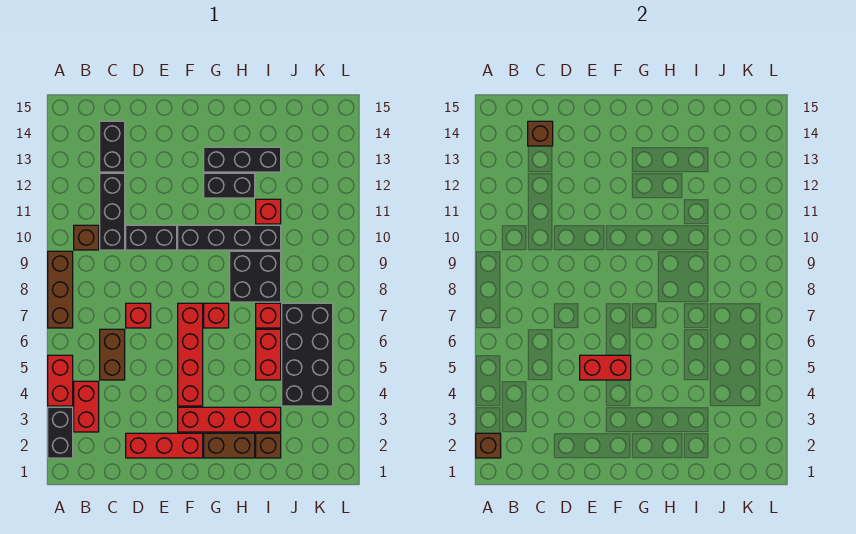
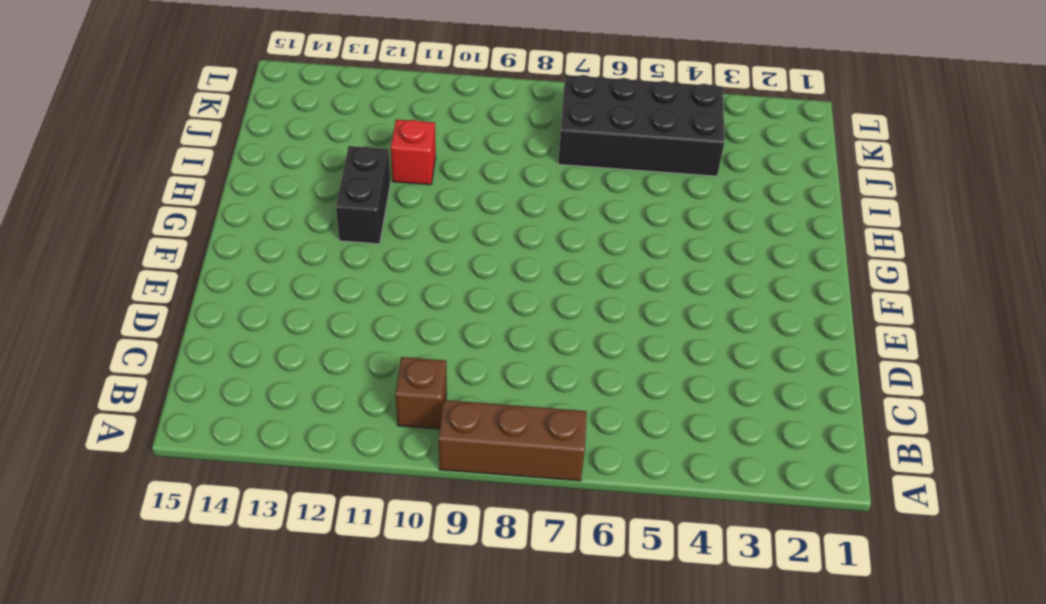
none -> black 1x2 brick [48,407,73,458]
none -> red 1x2 brick [48,355,73,406]
none -> red 1x2 brick [74,381,99,432]

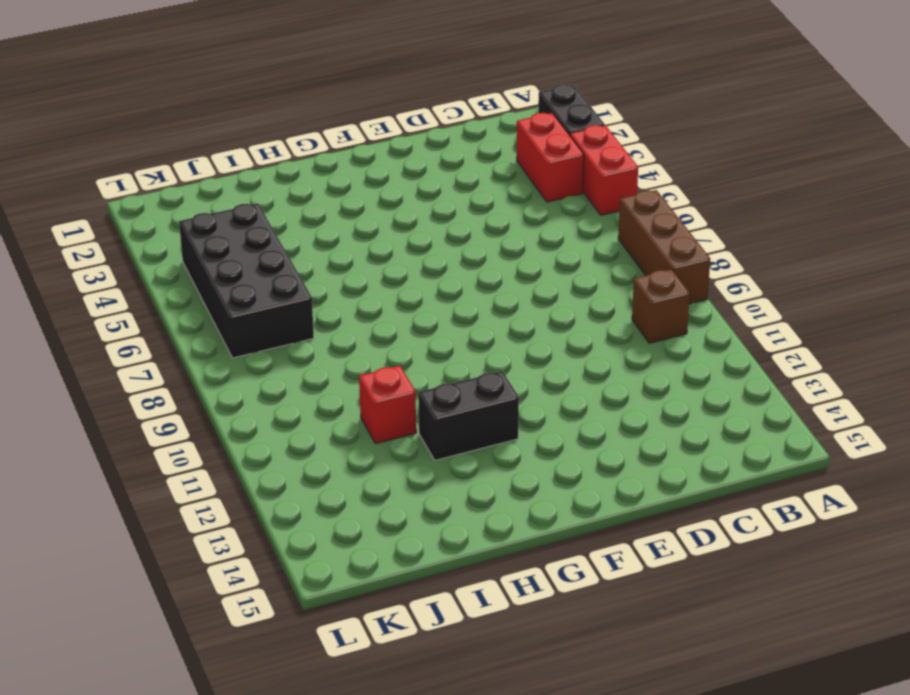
none -> brown 1x2 brick [100,329,125,380]
none -> black 1x3 brick [100,173,125,250]
none -> black 1x2 brick [100,121,125,172]

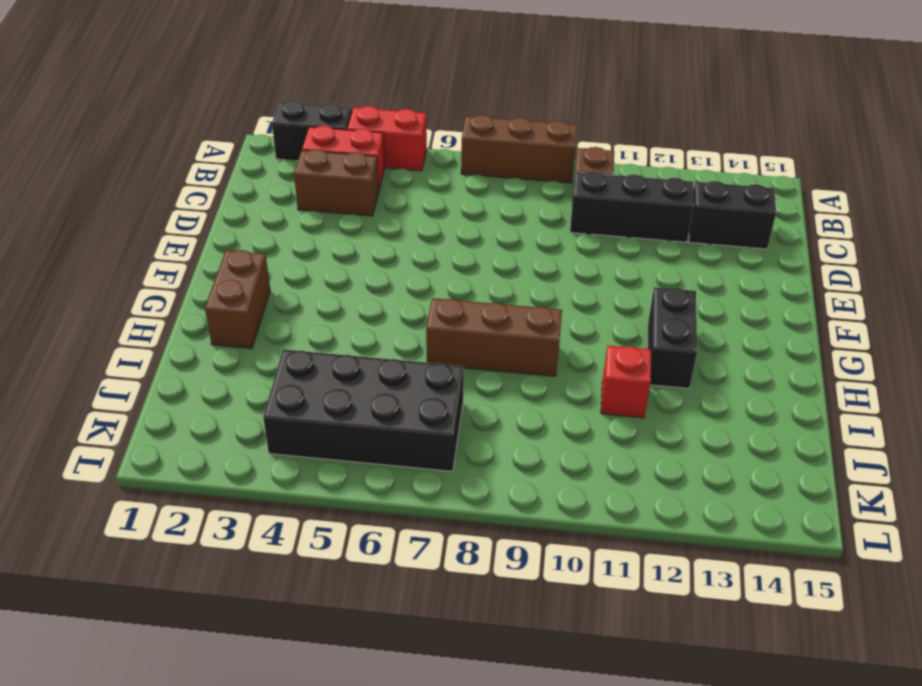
brown 1x2 brick [294,149,379,216] -> brown 1x2 brick moved to [100,329,125,380]
brown 1x3 brick [426,298,562,376] -> black 2x2 brick [230,251,281,302]
none -> red 1x3 brick [126,433,203,458]
none -> red 1x1 brick [126,303,151,328]
none -> black 1x2 brick [126,225,177,250]

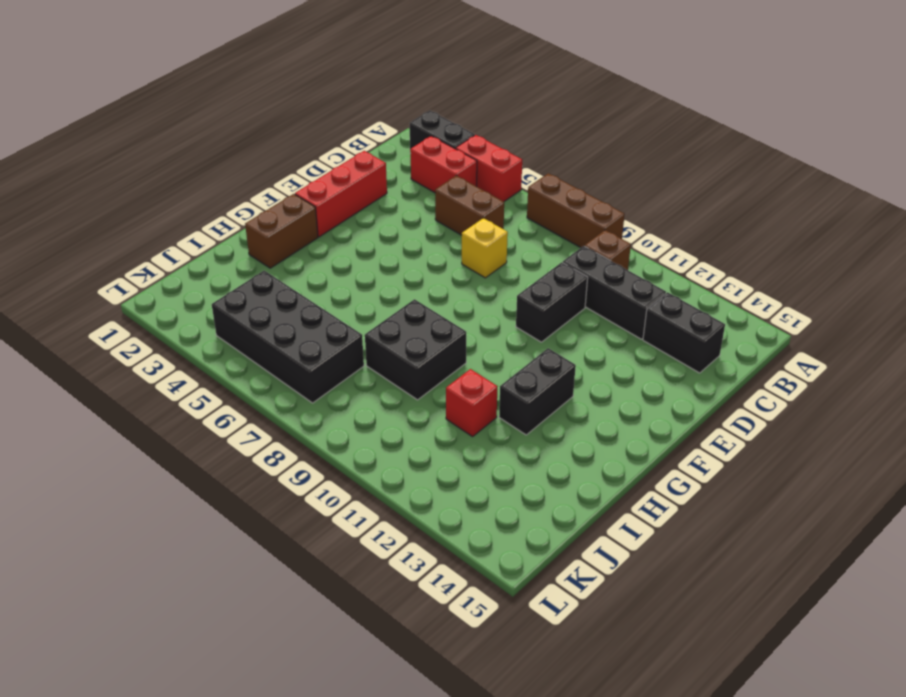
yellow 1x1 brick [462,218,508,278] -> red 1x1 brick [126,303,151,328]
none -> red 1x4 brick [178,407,281,432]
none -> red 1x4 brick [178,303,203,406]
none -> black 1x4 brick [178,225,281,250]

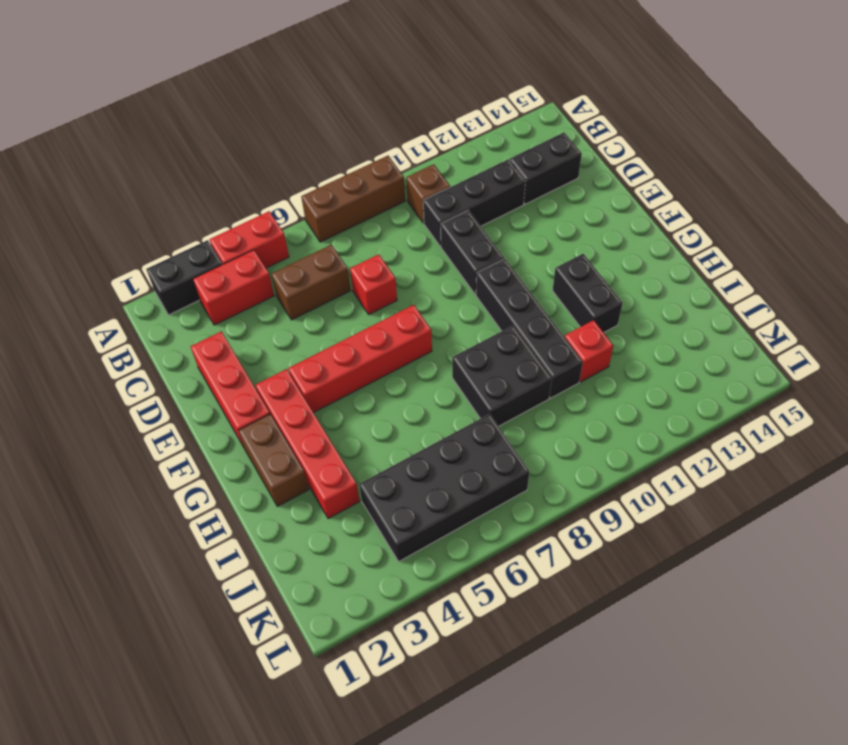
none -> red 1x1 brick [204,303,229,328]
none -> black 1x3 brick [204,147,281,172]
none -> brown 1x1 brick [256,433,281,458]

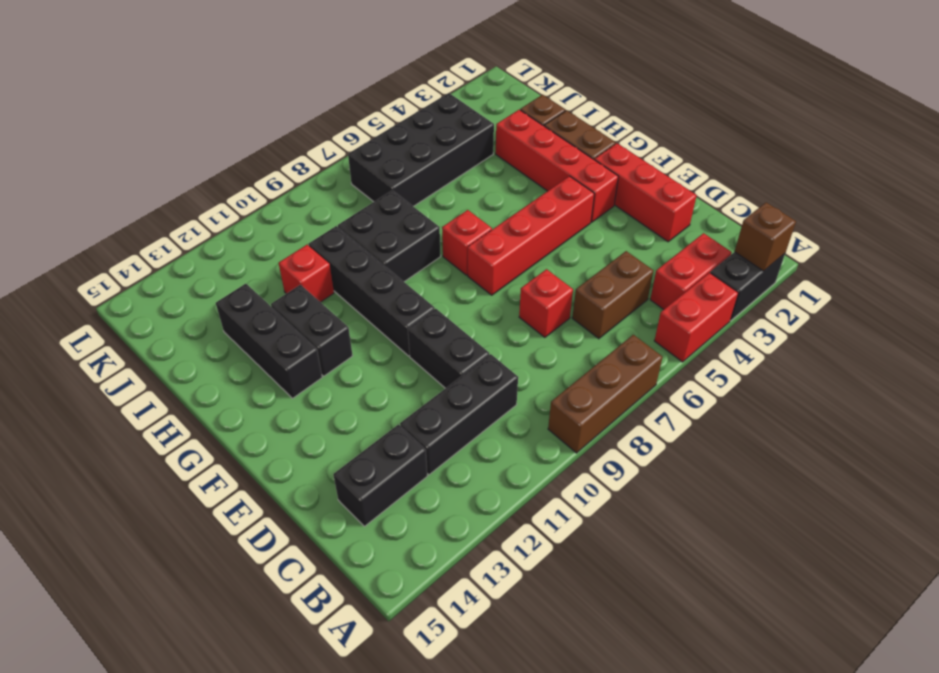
none -> brown 1x1 brick [74,225,99,250]
none -> red 1x2 brick [256,329,281,380]
none -> red 1x1 brick [256,303,281,328]

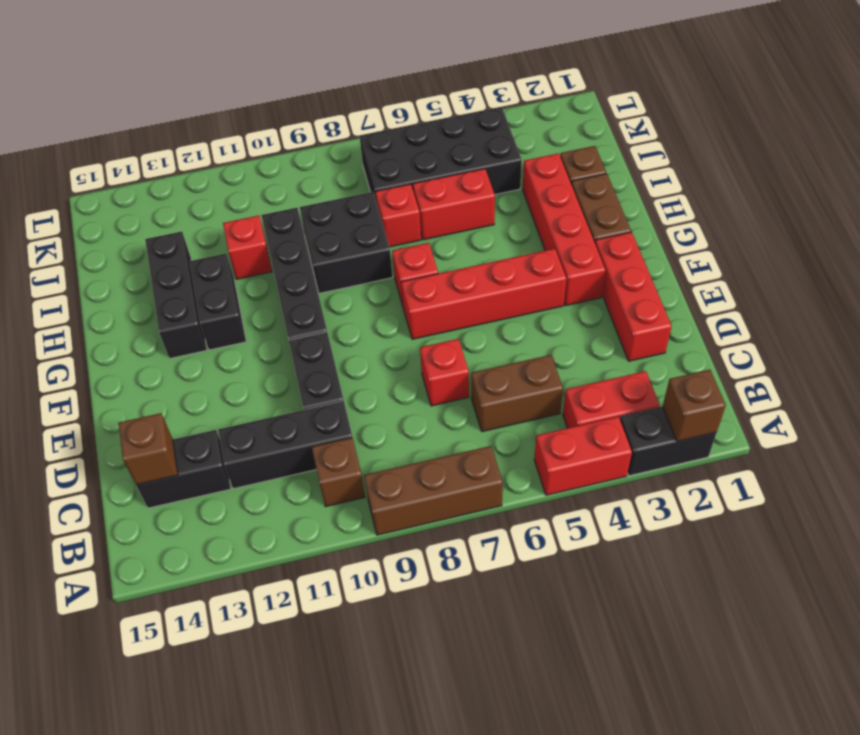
none -> red 1x2 brick [580,355,631,380]

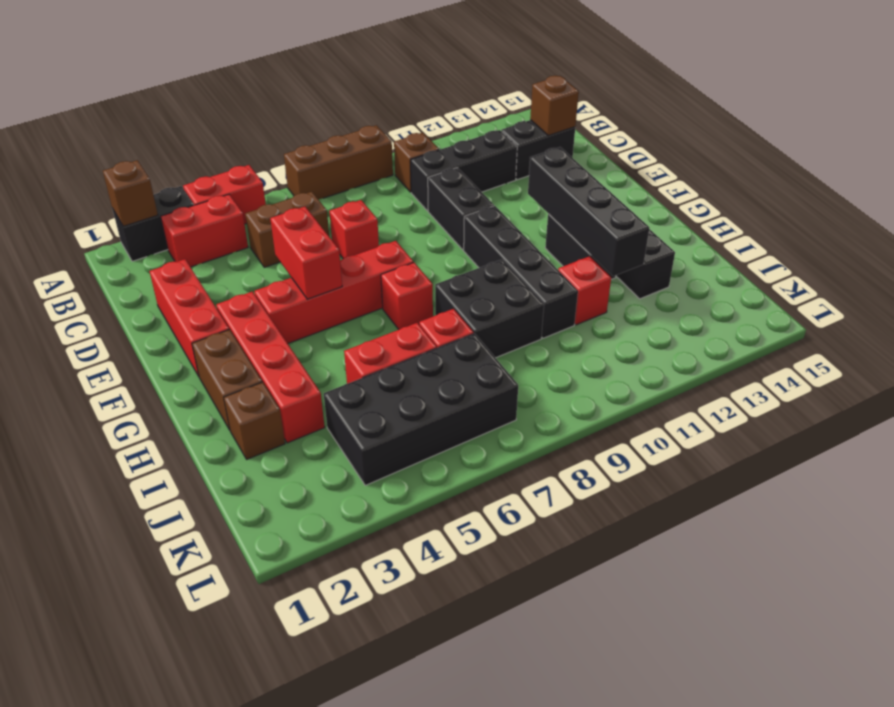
black 1x4 brick [528,147,650,276] -> none

